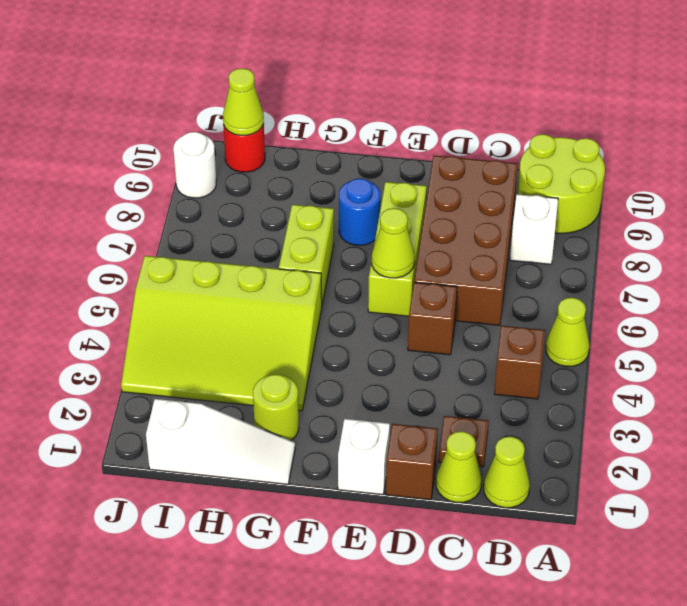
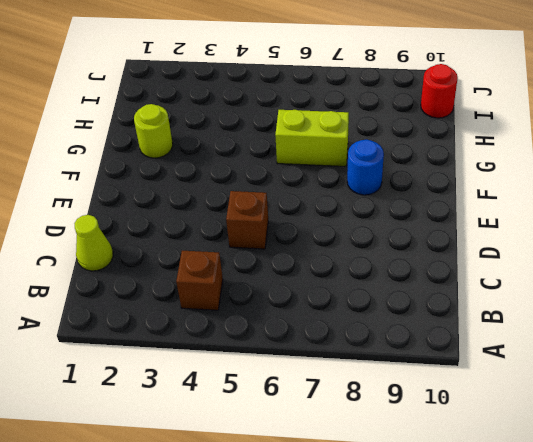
none -> lime 1x1 cone [546,298,590,367]
none -> lime 2x2 round brick [518,134,605,233]
none -> lime 1x1 cone [484,437,530,508]

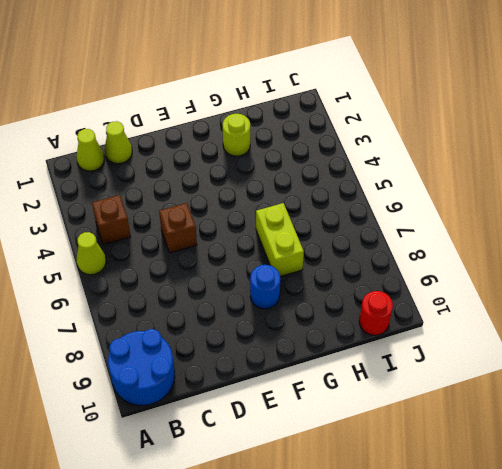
blue 2x2 round brick [108,329,175,405] -> lime 2x2 round brick [518,134,605,233]
none -> white 1x1 brick [510,194,558,264]
none -> brown 1x1 plate [439,416,489,467]
none -> brown 2x4 brick [414,156,518,325]

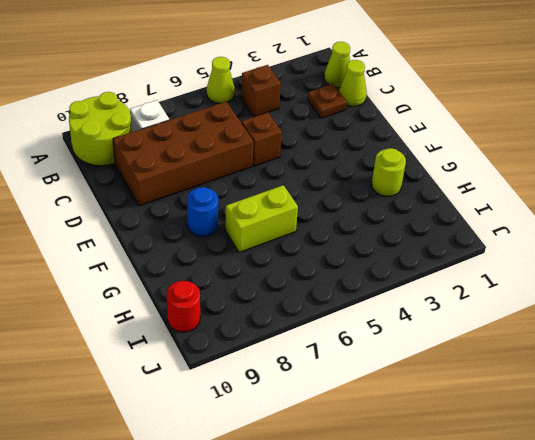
none -> brown 1x1 brick [386,424,438,500]
none -> white 1x1 brick [338,419,390,495]
none -> lime 1x3 brick [368,182,427,316]

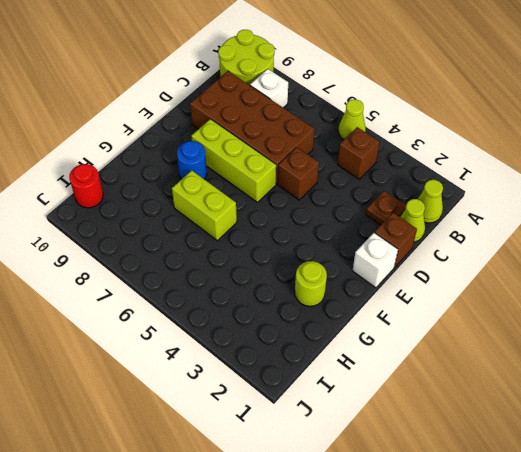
none -> white 1x3 slope [146,399,295,484]
none -> lime 3x4 slope [121,256,322,411]
none -> white 1x1 round brick [173,132,216,198]

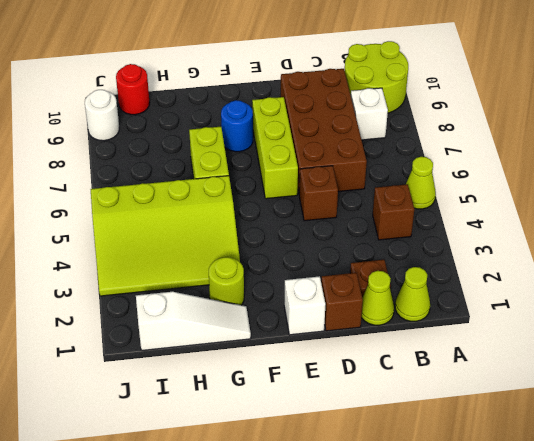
none -> lime 1x1 cone [372,208,415,278]
none -> lime 1x1 cone [223,68,264,135]

